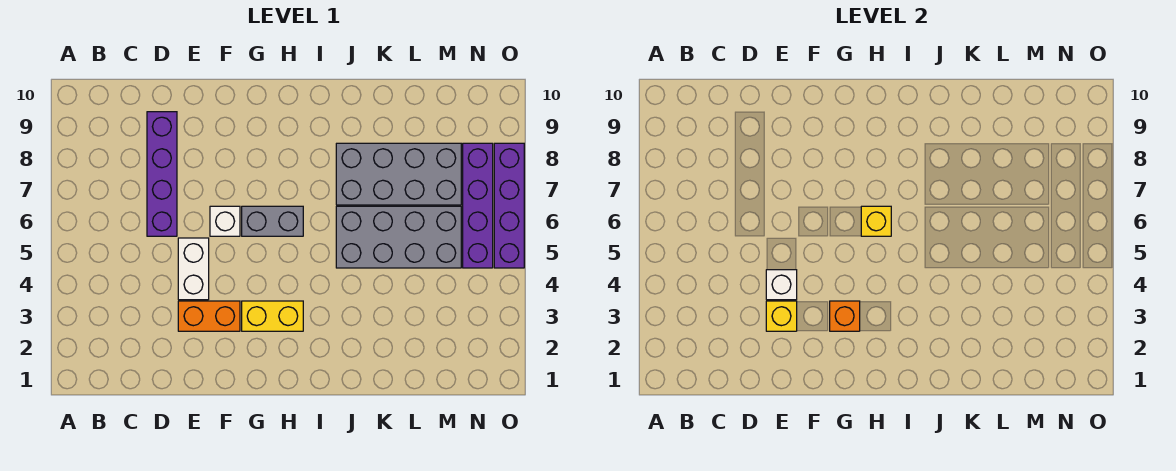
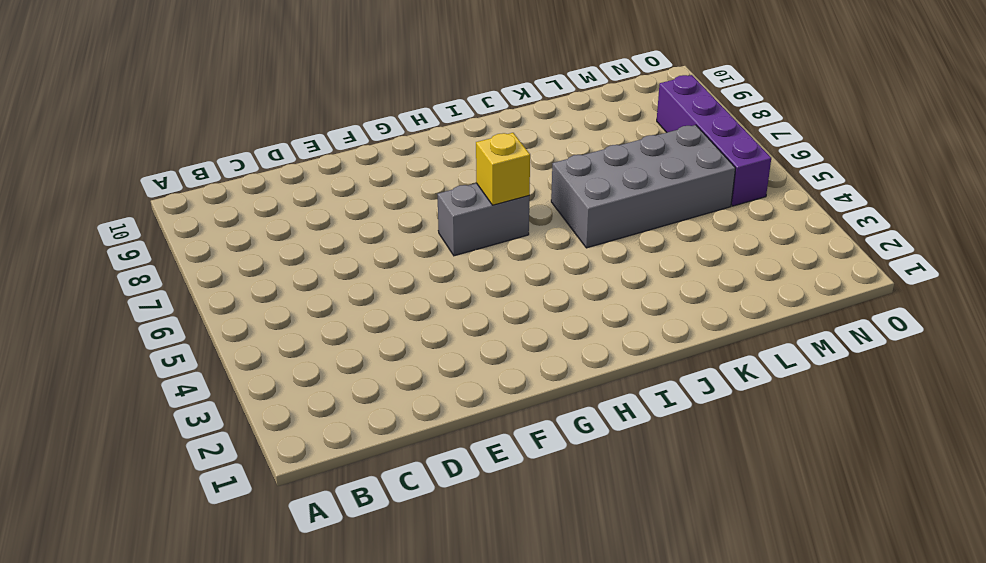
none -> purple 1x4 brick [147,112,177,236]
none -> orange 1x2 brick [178,301,240,331]
none -> white 1x2 brick [178,238,209,300]

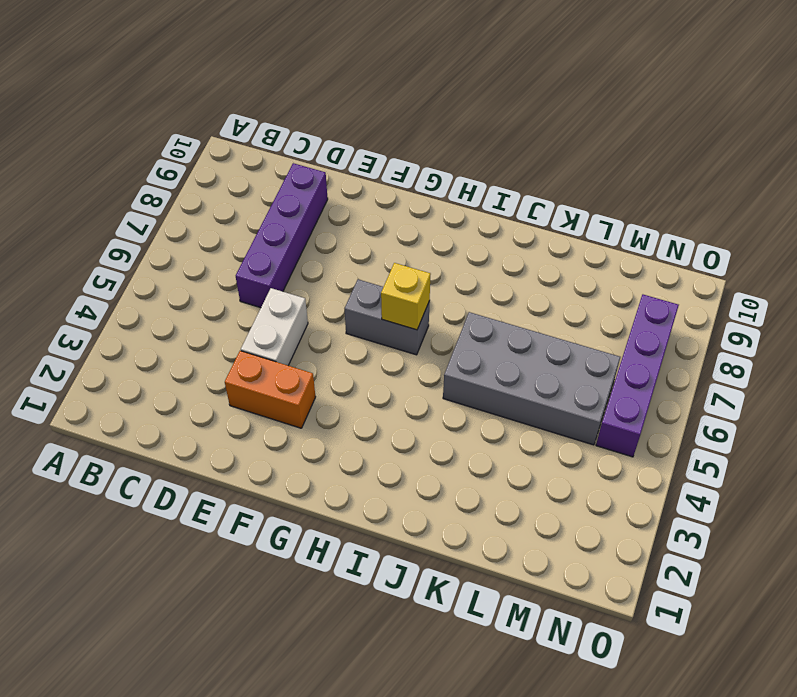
none -> white 1x1 brick [210,206,240,236]
none -> yellow 1x2 brick [242,301,303,331]
none -> grey 2x4 brick [336,143,461,205]

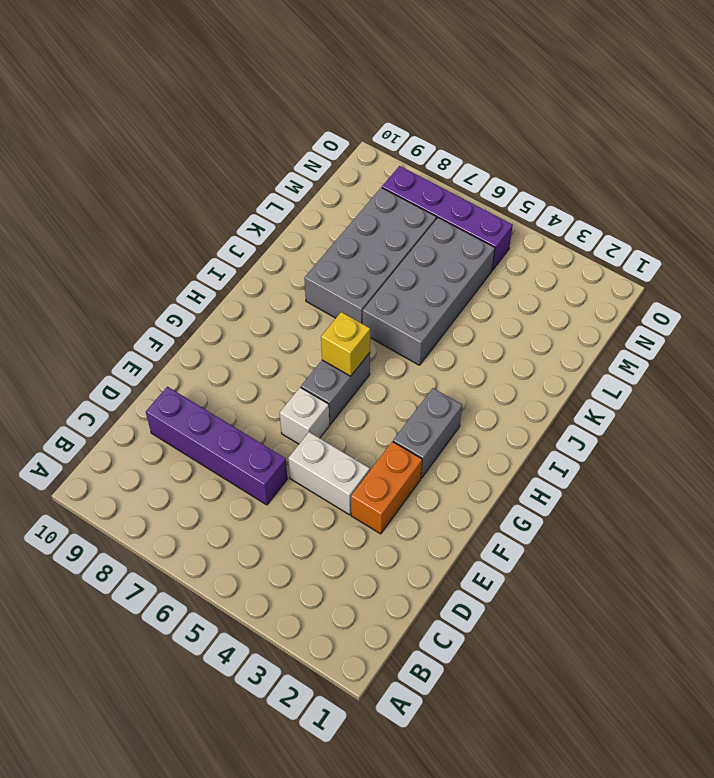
grey 1x2 brick [393,388,462,478] -> yellow 1x2 brick [242,301,303,331]
none -> purple 1x4 brick [494,143,524,268]
none -> yellow 1x1 brick [766,301,797,331]
none -> white 1x1 brick [766,270,797,300]

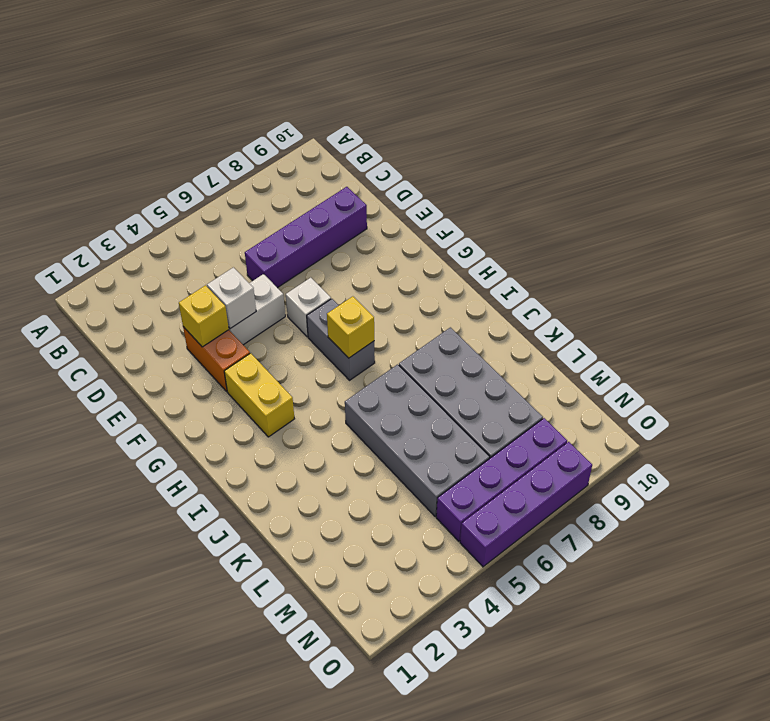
none -> orange 1x1 brick [830,301,860,331]

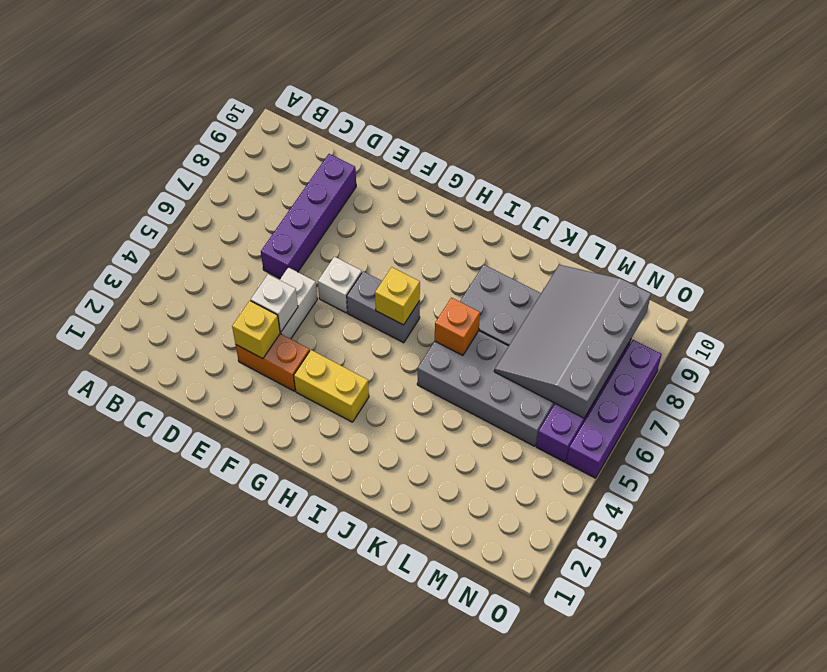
orange 1x1 brick [435,298,480,355] -> orange 1x1 brick moved to [830,301,860,331]
grey 3x4 slope [494,265,651,418] -> none

